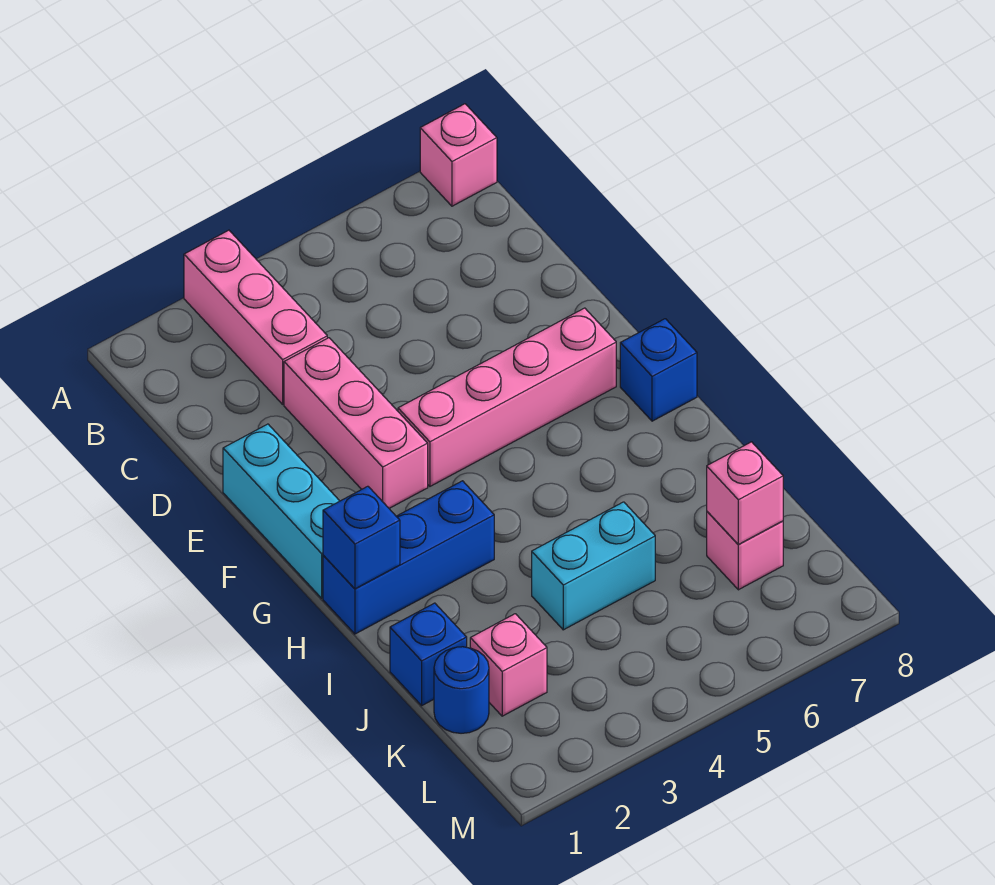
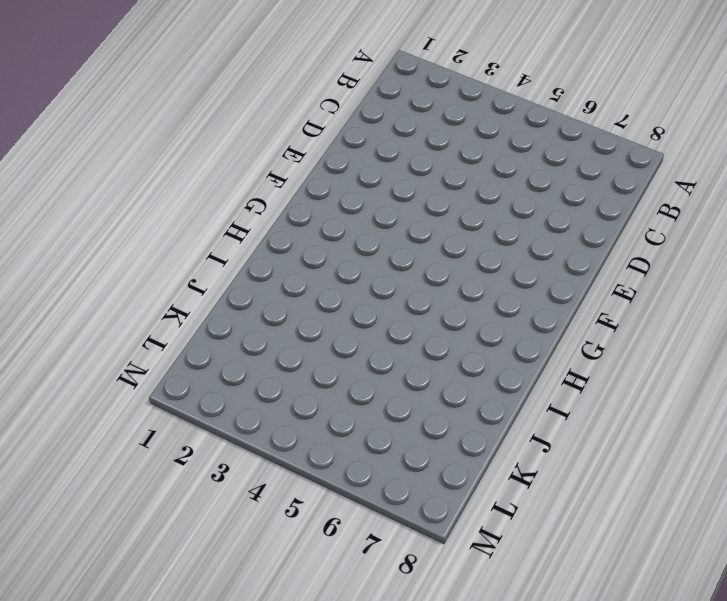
none -> pink 1x3 brick [184,230,327,404]
none -> pink 1x1 brick [420,104,497,206]
none -> pink 1x3 brick [284,338,428,508]

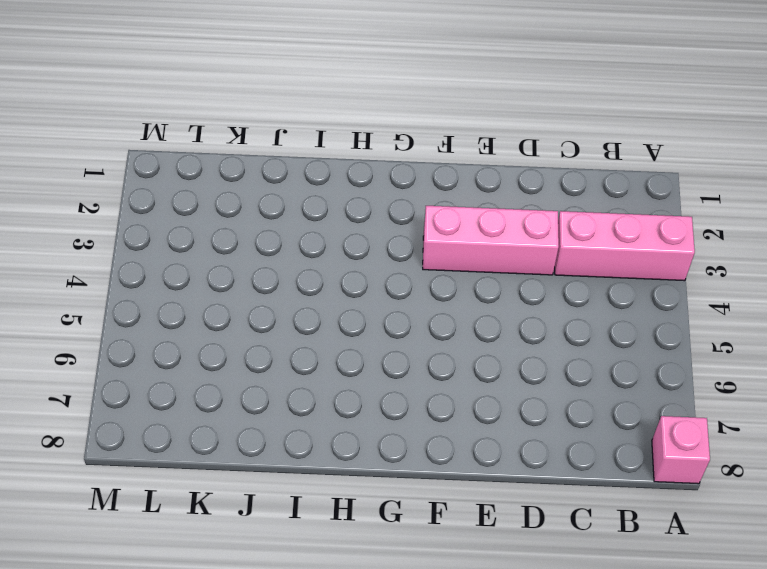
none -> cyan 1x3 brick [223,424,339,598]
none -> pink 1x4 brick [398,308,616,486]
none -> blue 1x1 brick [620,319,697,421]

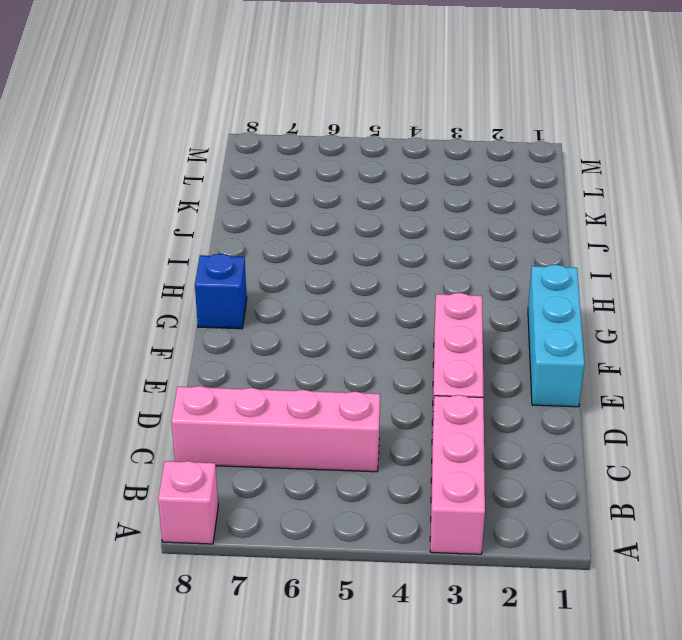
pink 1x4 brick [171,386,380,472] -> pink 1x4 brick moved to [398,308,616,486]
none -> blue 1x3 brick [323,481,494,634]
none -> blue 1x1 brick [390,603,467,705]
none -> cyan 1x2 brick [532,502,655,630]

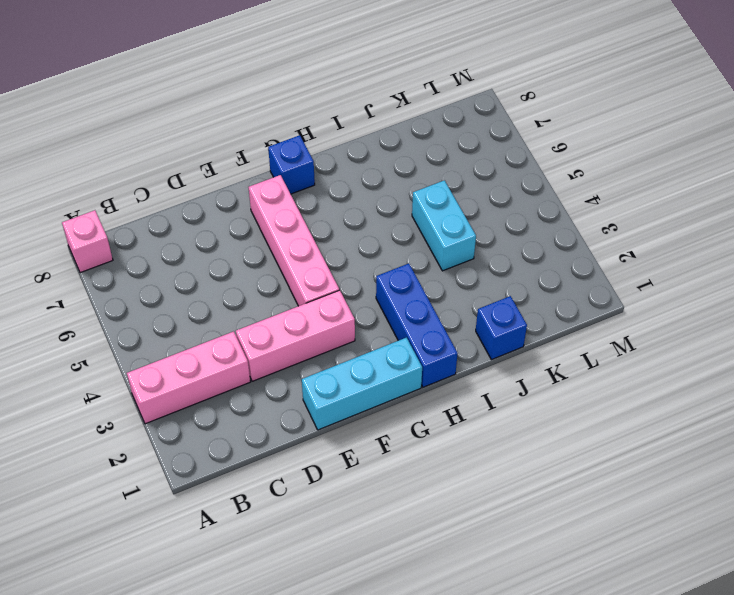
none -> blue 1x1 round brick [434,647,489,733]
none -> pink 1x1 brick [470,614,547,716]
none -> pink 1x1 brick [707,512,783,590]

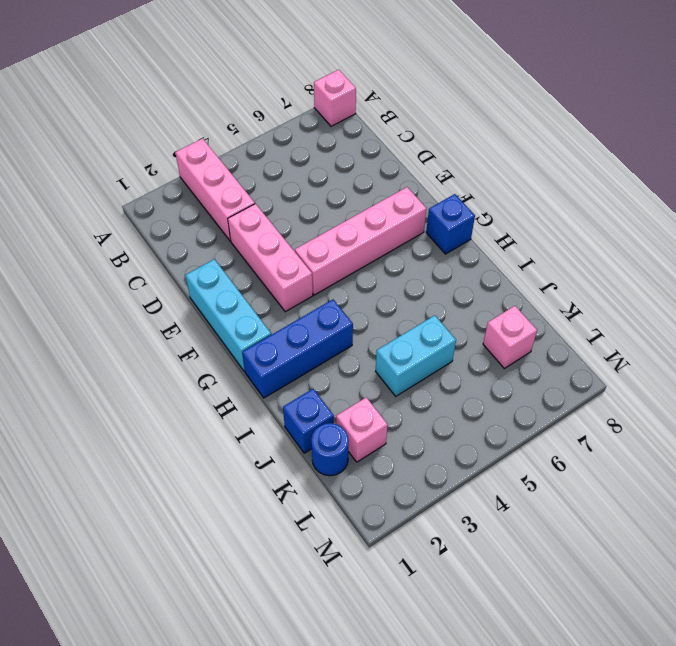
none -> blue 1x1 brick [323,486,400,589]
none -> pink 1x1 brick [707,442,783,544]

